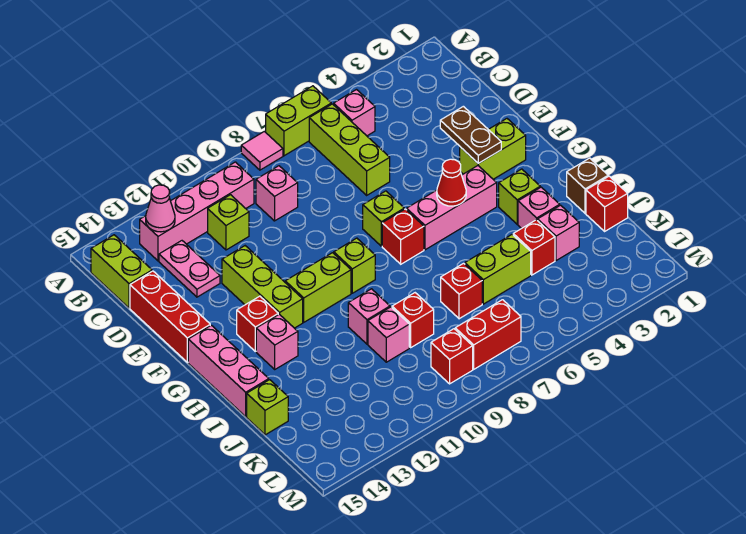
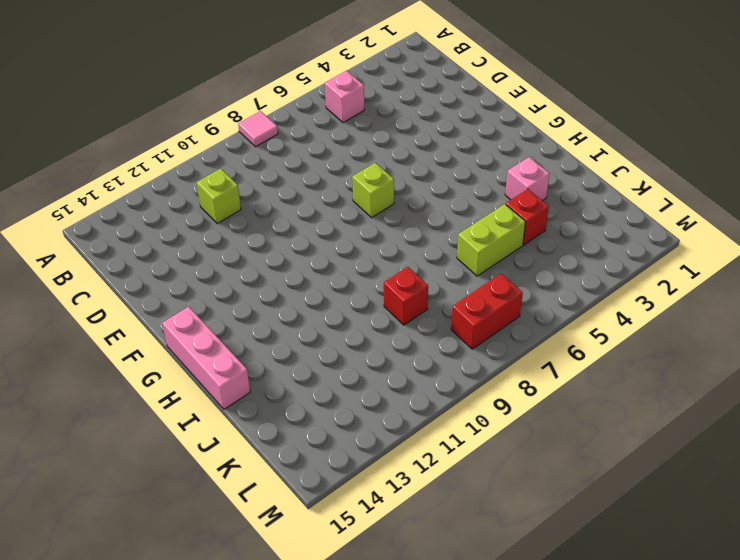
none -> lime 1x2 brick [266,86,331,156]
none -> lime 1x3 brick [309,104,390,195]
none -> pink 1x4 brick [140,162,254,261]
none -> lime 1x2 brick [91,235,152,308]

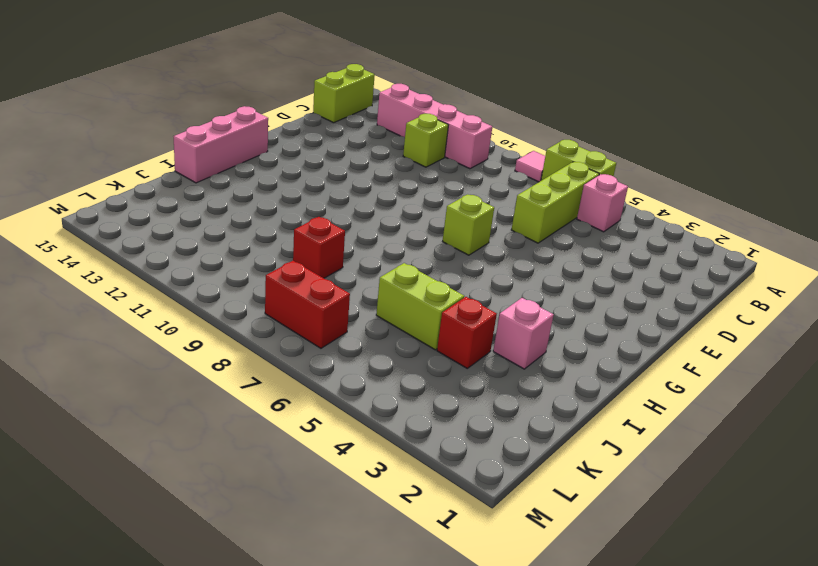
none -> pink 1x1 brick [256,166,298,221]
none -> pink 1x2 plate [159,241,220,297]
none -> red 1x3 brick [130,271,210,362]
none -> lime 1x3 brick [222,246,303,328]

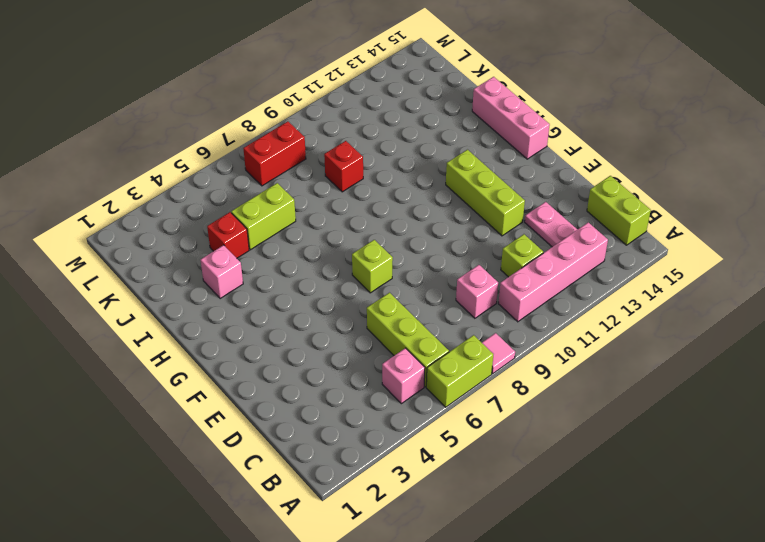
none -> red 1x3 brick [130,271,210,362]
none -> lime 1x2 brick [460,119,526,179]
none -> pink 1x3 brick [407,166,497,250]
none -> red 1x1 brick [382,209,424,264]

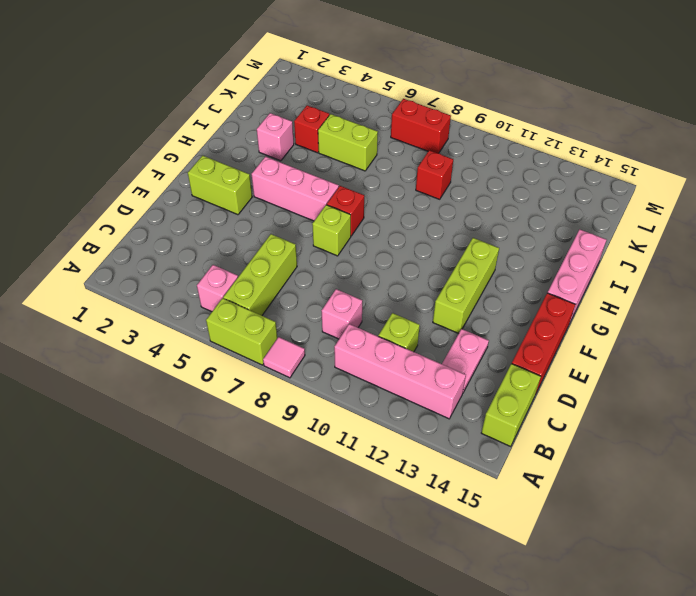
none -> lime 1x1 brick [334,238,375,293]
none -> lime 1x2 brick [285,253,351,322]
none -> red 1x1 brick [237,296,278,351]
none -> lime 1x1 brick [499,169,540,224]

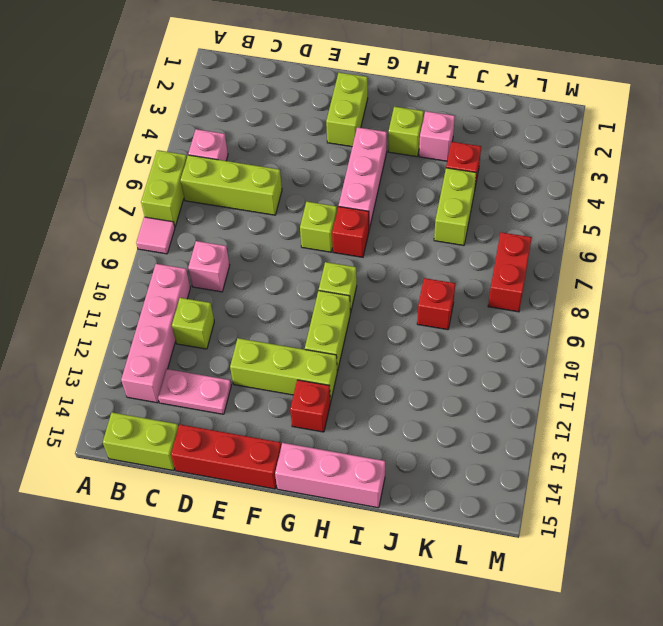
none -> pink 1x1 brick [256,314,298,369]
none -> brown 1x1 brick [567,158,608,213]
none -> pink 1x1 brick [348,289,390,344]
none -> red 1x1 brick [586,176,628,231]

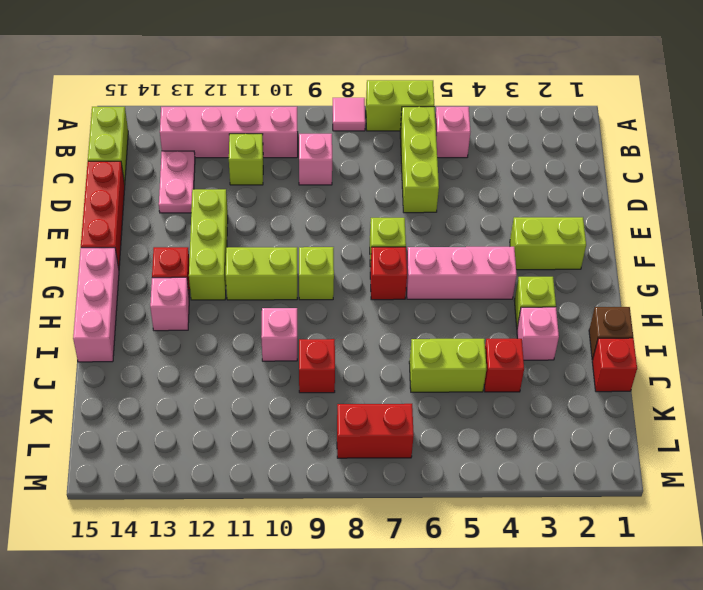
none -> pink 1x1 brick [538,205,579,261]
none -> red 1x1 brick [441,263,482,319]
none -> pink 1x1 brick [368,307,409,362]
none -> lime 1x1 brick [247,380,288,435]

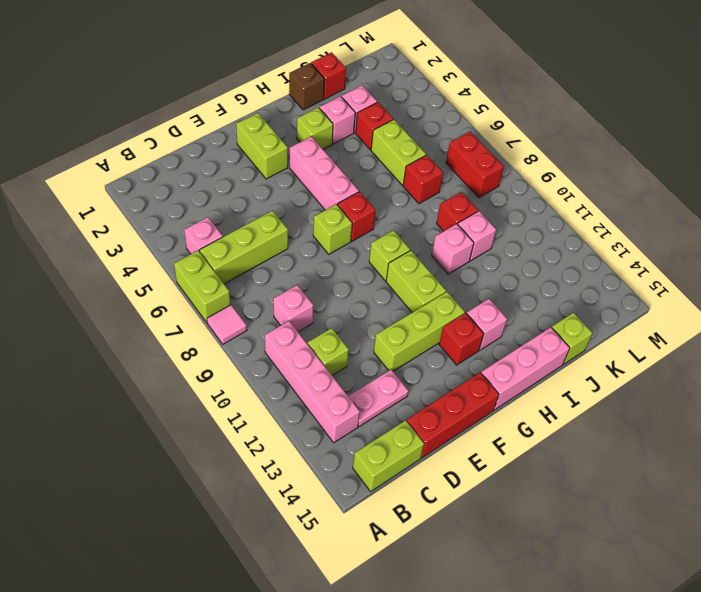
none -> red 1x1 brick [431,329,473,384]
none -> pink 1x1 cone [146,185,175,232]
none -> brown 1x2 plate [440,106,501,163]
none -> red 1x1 cone [437,159,466,206]

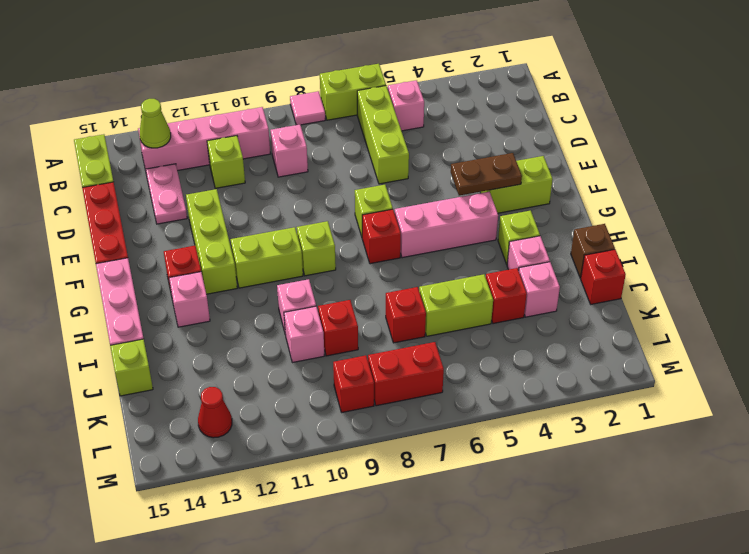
lime 1x1 cone [140,99,171,148] -> pink 1x1 cone [146,185,175,232]
brown 1x2 plate [451,153,522,196] -> brown 1x2 plate turned to [440,106,501,163]
red 1x1 cone [198,387,232,438] -> red 1x1 cone moved to [437,159,466,206]

